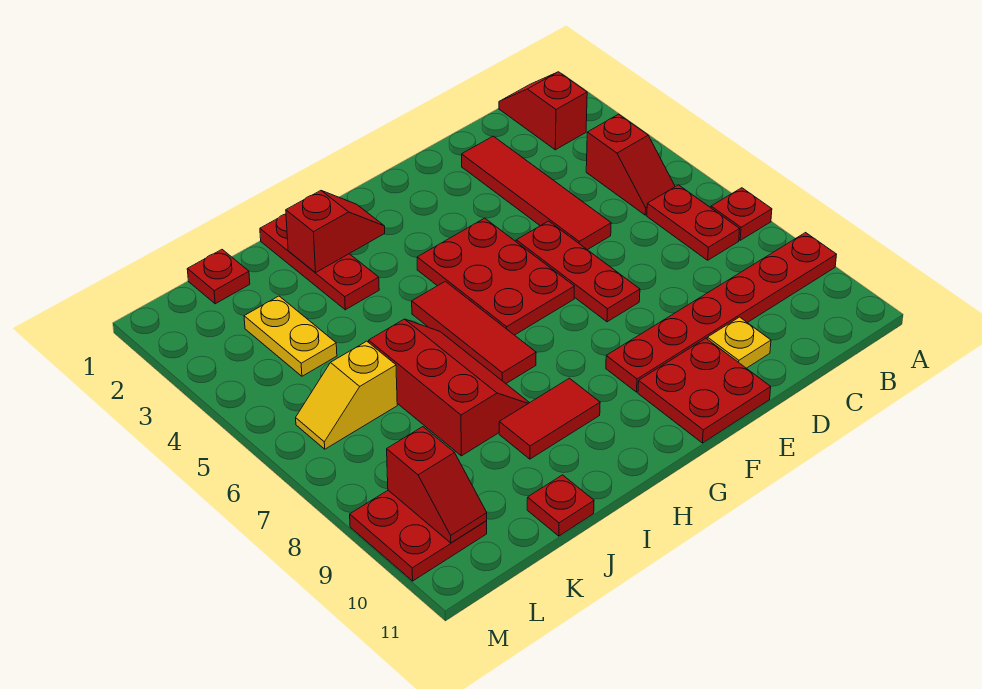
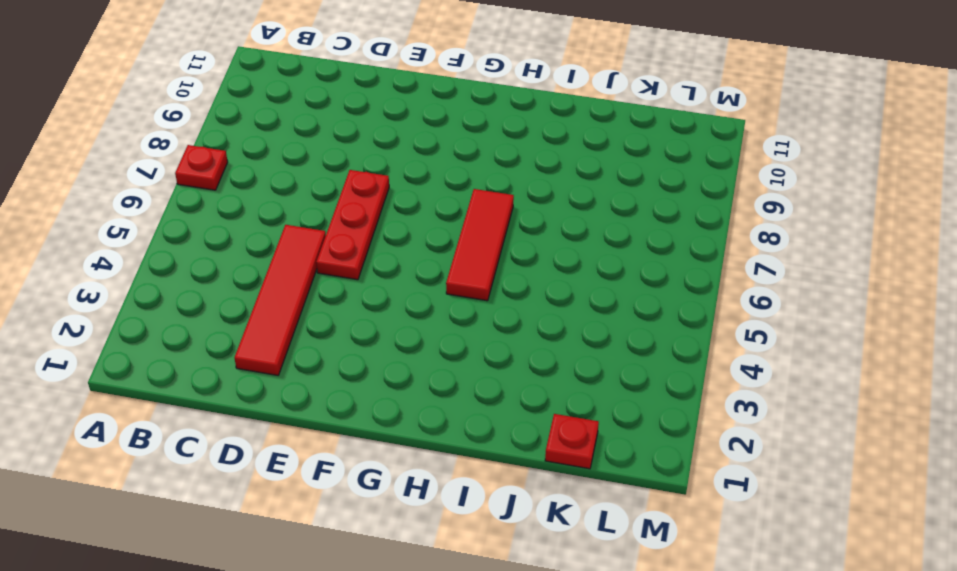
none -> red 1x6 plate [606,233,837,392]
none -> red 1x2 slope [499,72,587,150]
none -> red 1x2 slope [586,114,675,215]

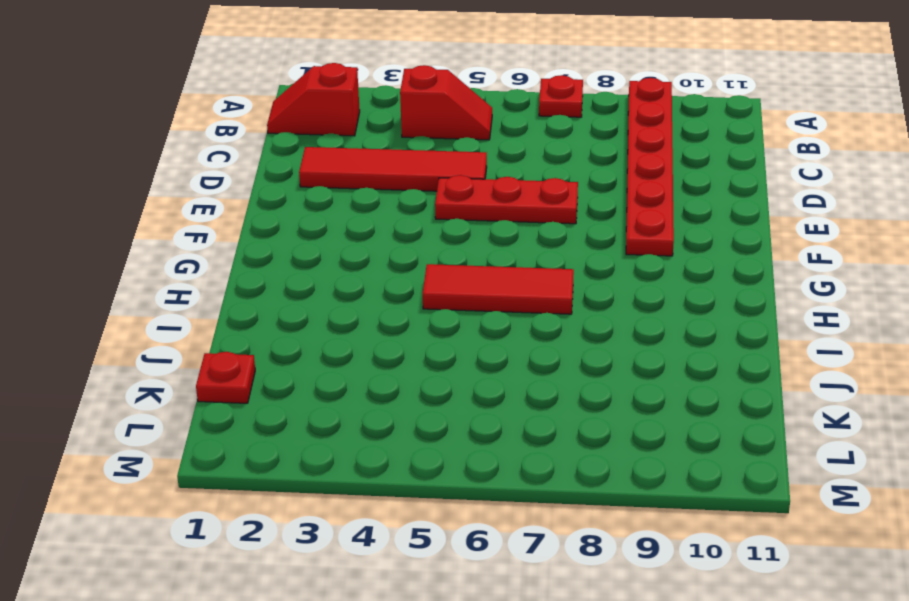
none -> red 1x2 plate [647,185,740,260]
none -> yellow 1x1 plate [707,317,771,368]
none -> red 2x2 plate [638,338,771,443]

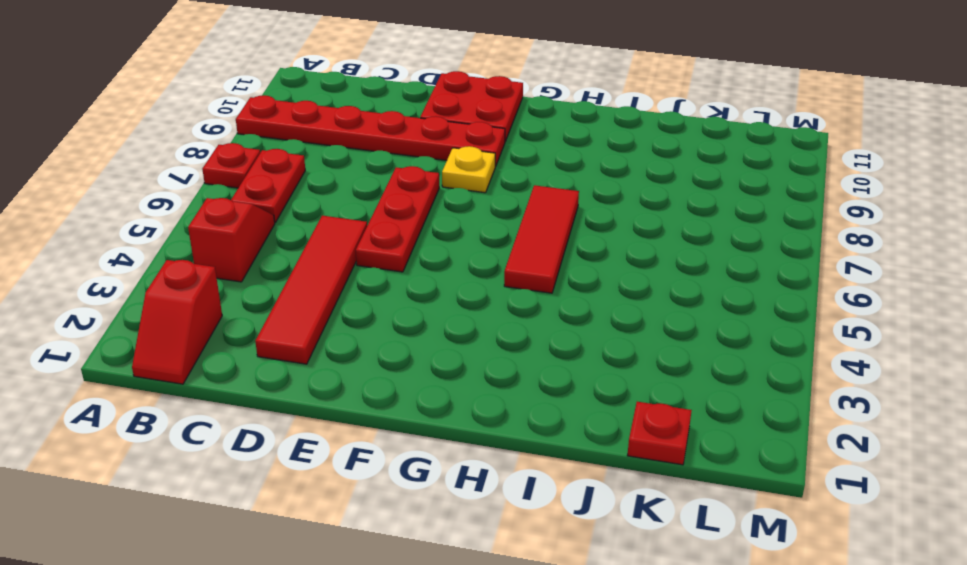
yellow 1x1 plate [442,146,496,193] -> yellow 1x1 plate moved to [707,317,771,368]
none -> red 2x3 plate [417,218,574,335]
none -> red 1x2 tile [499,378,600,459]
none -> red 1x3 plate [260,214,379,310]

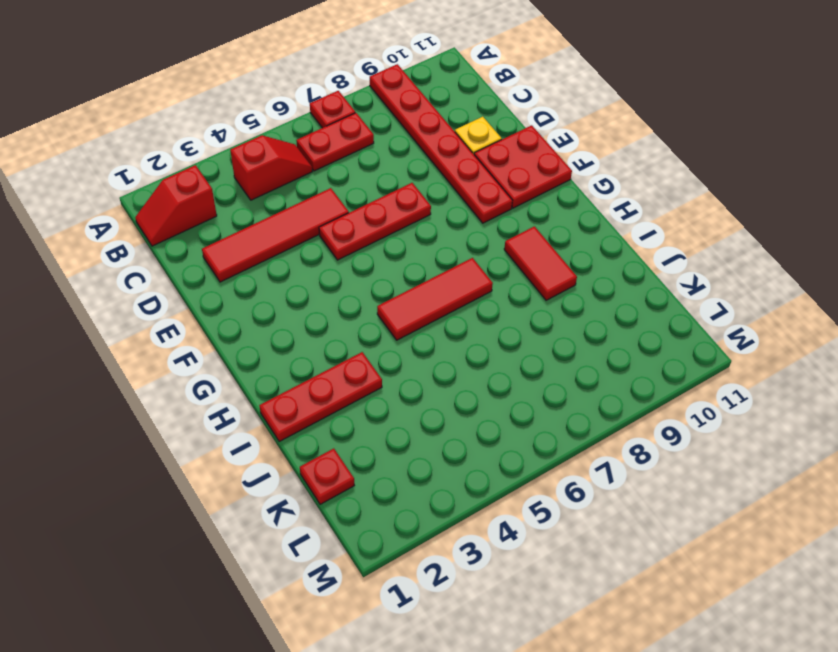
none -> red 2x3 plate [417,218,574,335]
none -> red 2x3 slope [369,319,529,456]
none -> red 1x1 plate [527,475,594,536]

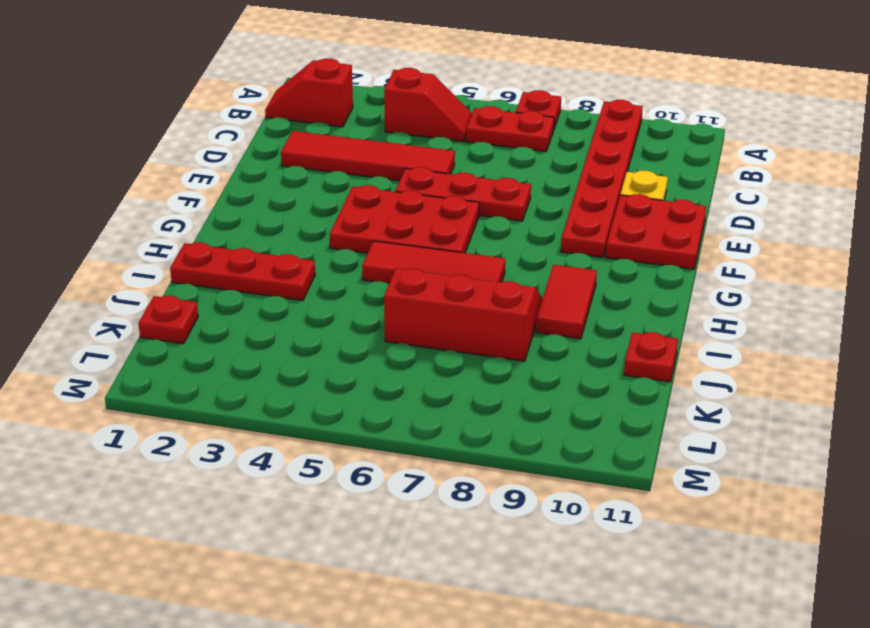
none -> yellow 1x2 plate [244,296,337,376]
none -> yellow 1x2 slope [296,341,397,449]
none -> red 2x2 plate [350,490,487,581]

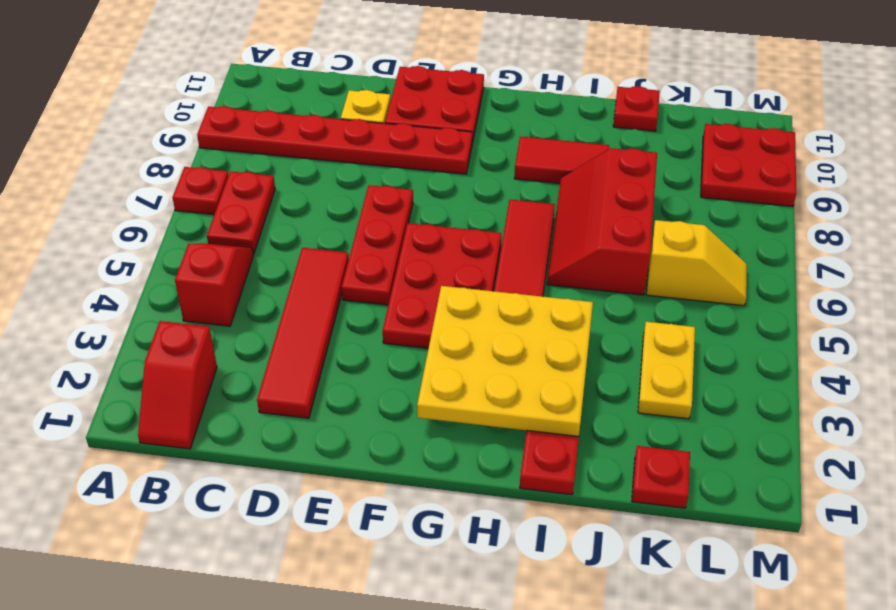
yellow 3x3 plate [417,286,593,436] -> red 1x2 slope [286,191,385,273]
none -> red 1x2 slope [387,427,487,543]

